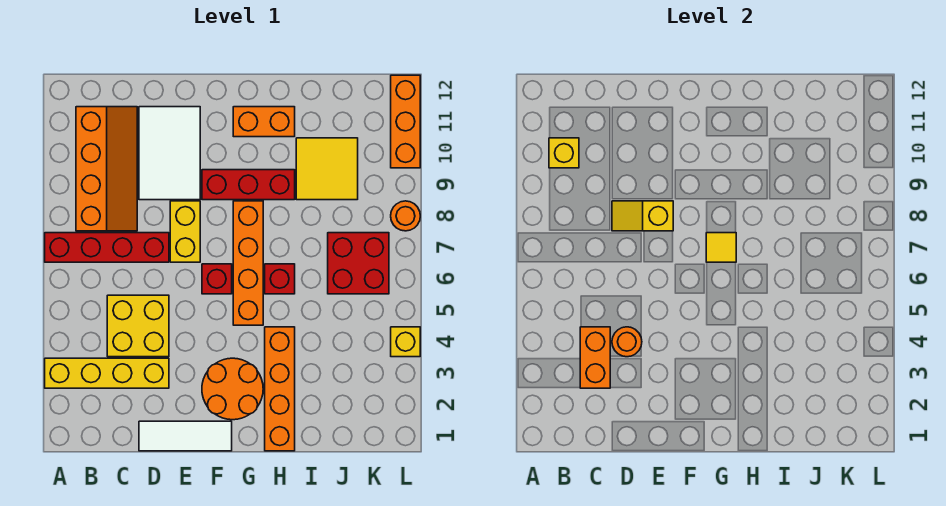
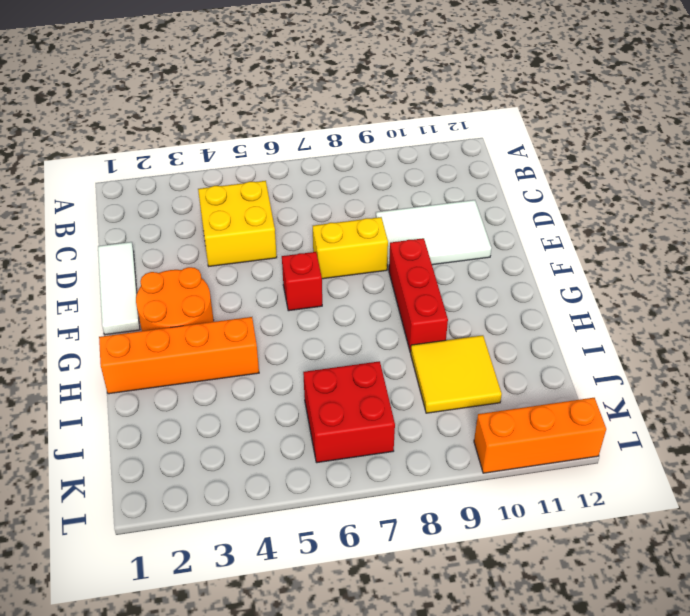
none -> yellow 1x4 brick [45,358,169,388]
none -> red 1x4 brick [45,233,169,262]
none -> orange 2x4 slope [76,107,137,231]

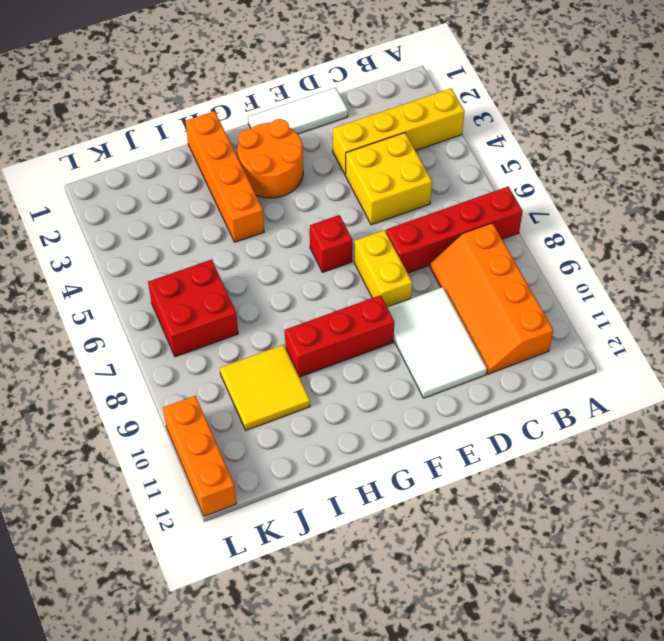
none -> orange 1x4 brick [233,201,263,325]
none -> orange 1x2 brick [233,107,295,137]
none -> red 1x1 brick [265,264,295,294]

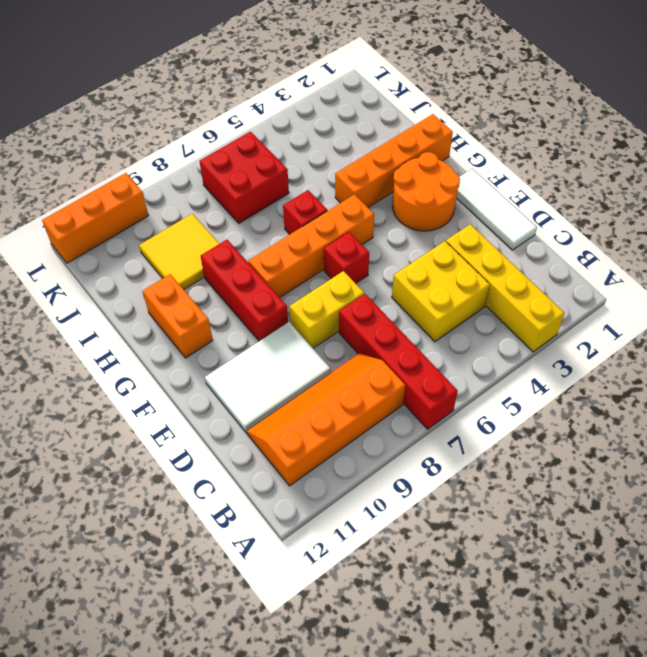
none -> yellow 1x1 brick [391,327,420,357]
none -> orange 1x1 round brick [391,201,420,231]
none -> yellow 1x1 brick [549,138,579,168]

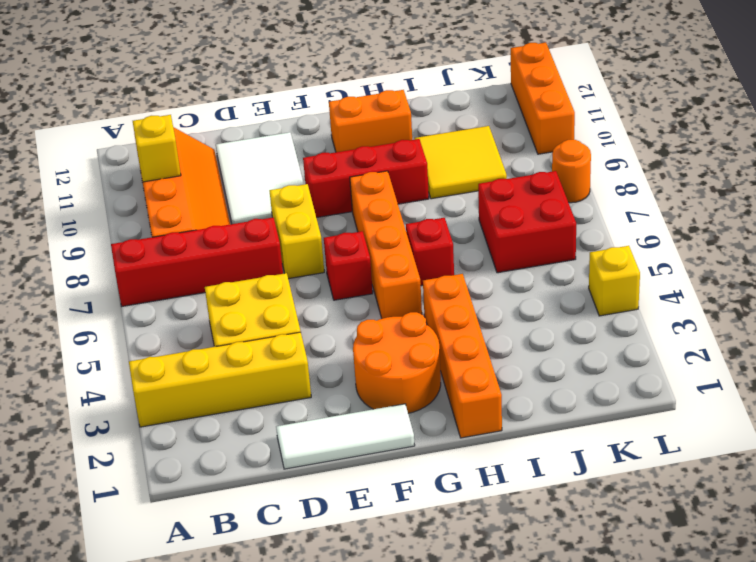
none -> orange 1x2 brick [580,327,610,388]
none -> orange 1x1 round brick [612,327,642,357]
none -> yellow 1x2 slope [612,201,673,231]

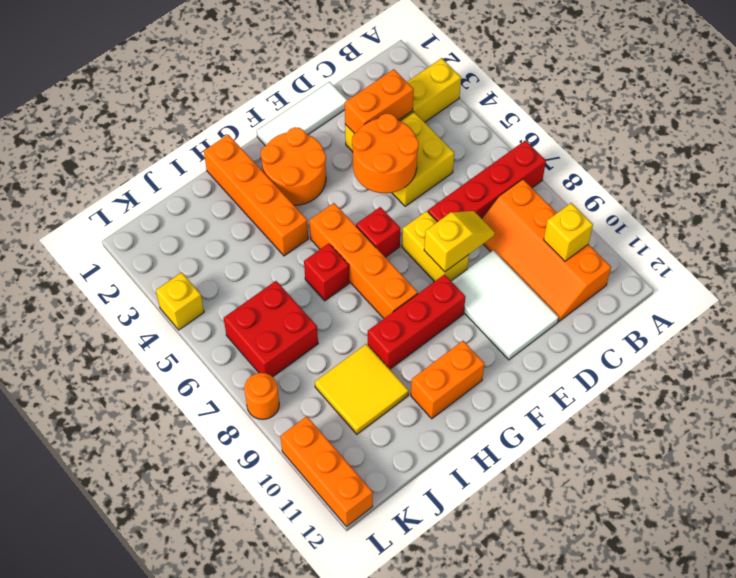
orange 1x2 brick [345,69,414,134] -> orange 1x2 brick turned to [580,327,610,388]
orange 2x2 round brick [352,113,419,193] -> orange 1x1 round brick [612,327,642,357]
none -> yellow 1x1 tile [706,233,736,262]

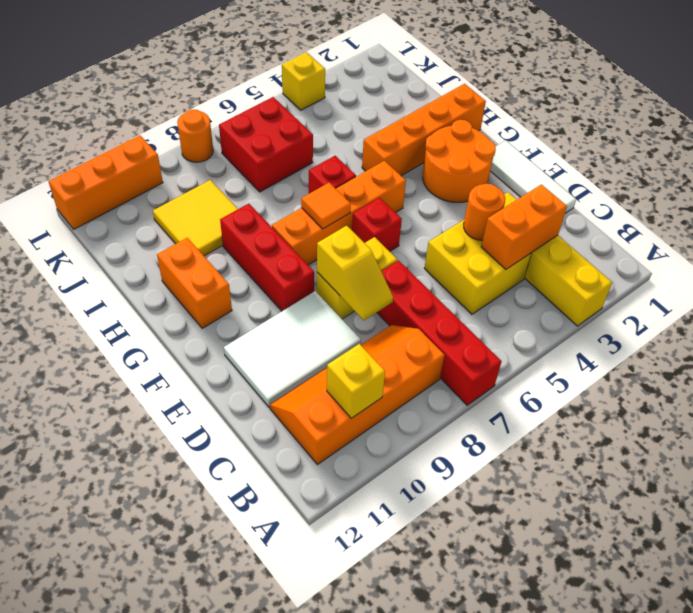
orange 1x1 tile [301,183,351,229] -> yellow 1x1 tile [706,233,736,262]

